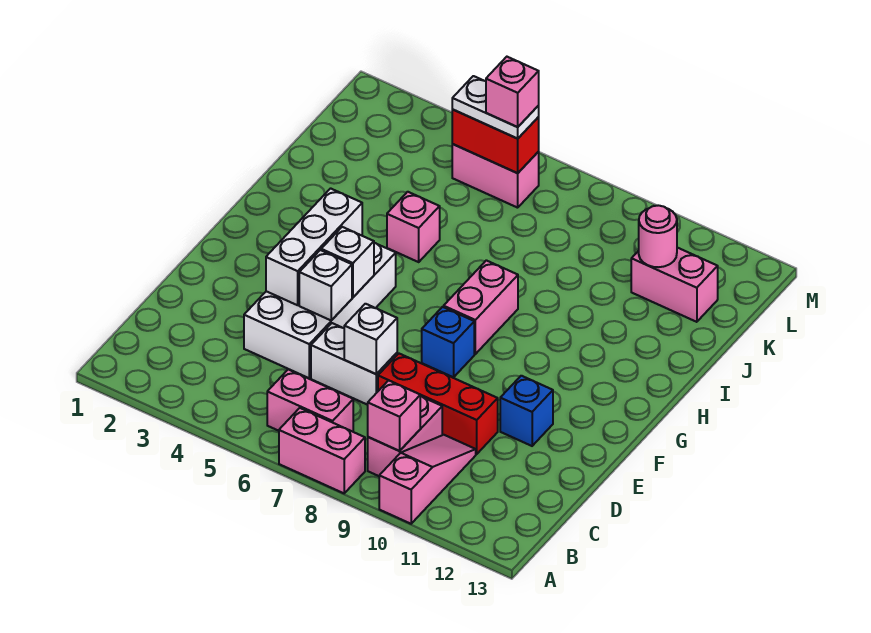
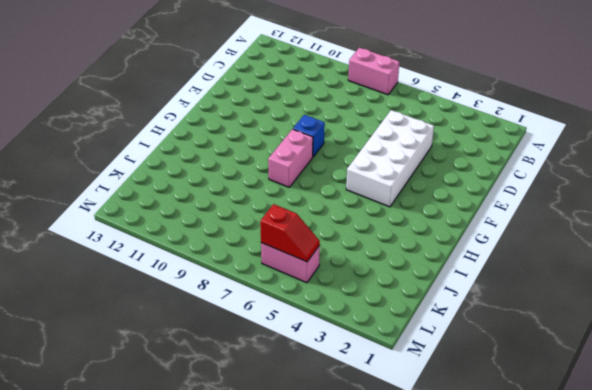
red 1x2 slope [260,204,320,262] -> red 1x2 brick [452,110,539,173]
none -> pink 1x3 slope [379,435,476,524]
none -> pink 1x2 brick [267,370,353,432]
none -> pink 1x2 brick [368,396,442,476]

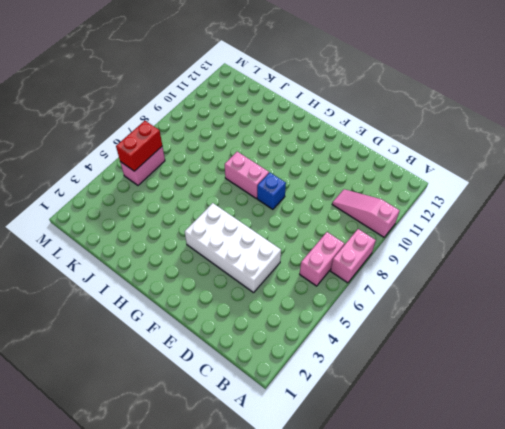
none -> pink 1x2 brick [368,396,442,476]
none -> white 1x2 brick [311,323,397,405]
none -> red 1x3 brick [378,354,498,454]

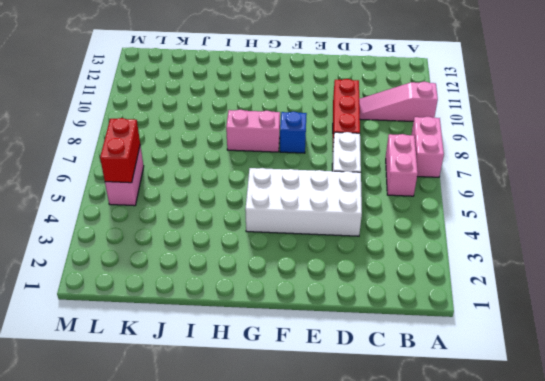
none -> pink 1x2 brick [368,396,442,476]
none -> blue 1x1 brick [500,376,553,446]
none -> pink 1x1 brick [387,192,440,262]

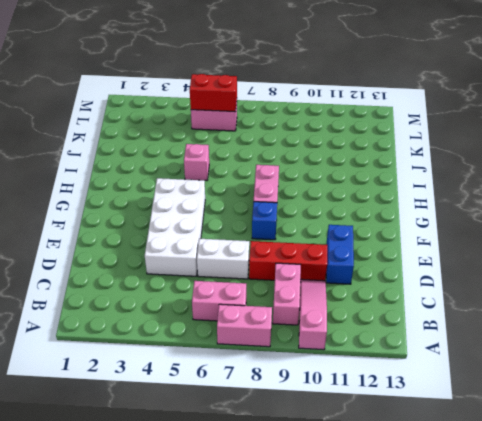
blue 1x2 brick [326,225,354,284] -> blue 1x1 brick [500,376,553,446]
none -> pink 1x2 brick [631,248,718,322]
none -> pink 1x1 brick [368,380,420,451]
none -> white 1x1 brick [344,304,397,374]

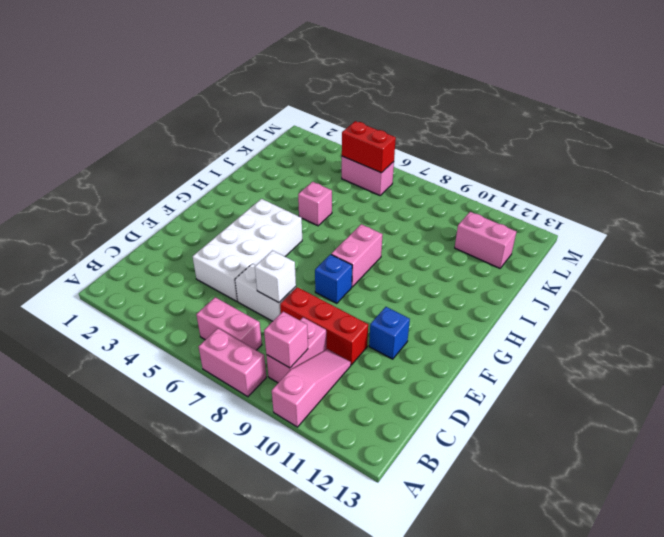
none -> white 1x3 brick [266,188,362,305]
none -> white 1x1 brick [299,250,352,320]
none -> white 1x1 brick [321,227,374,297]

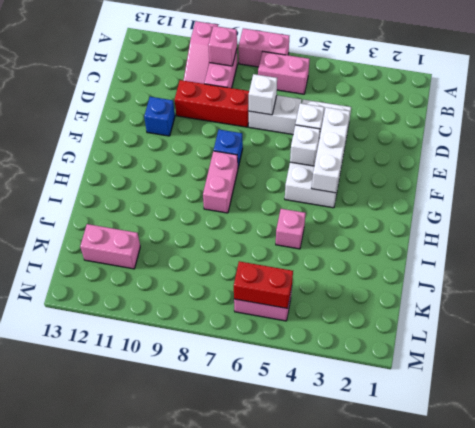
none -> pink 1x1 round brick [639,205,677,267]
none -> white 1x2 plate [452,76,539,139]
none -> pink 1x1 brick [486,57,539,127]

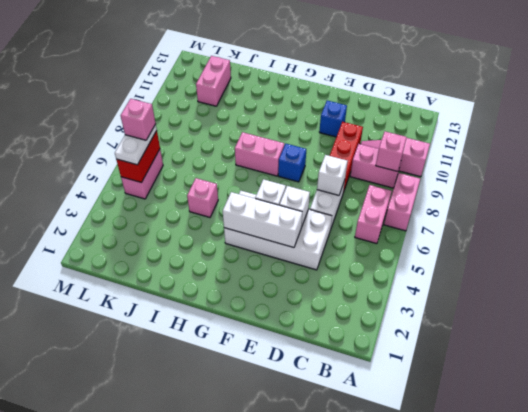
none -> pink 1x1 round brick [639,205,677,267]

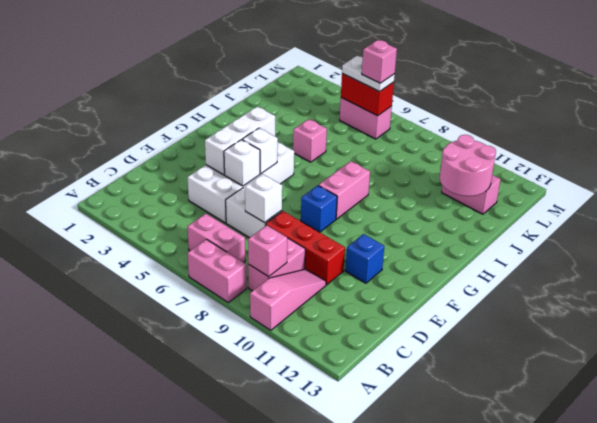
pink 2x2 round brick [440,135,496,196] -> pink 1x1 round brick [639,205,677,267]

